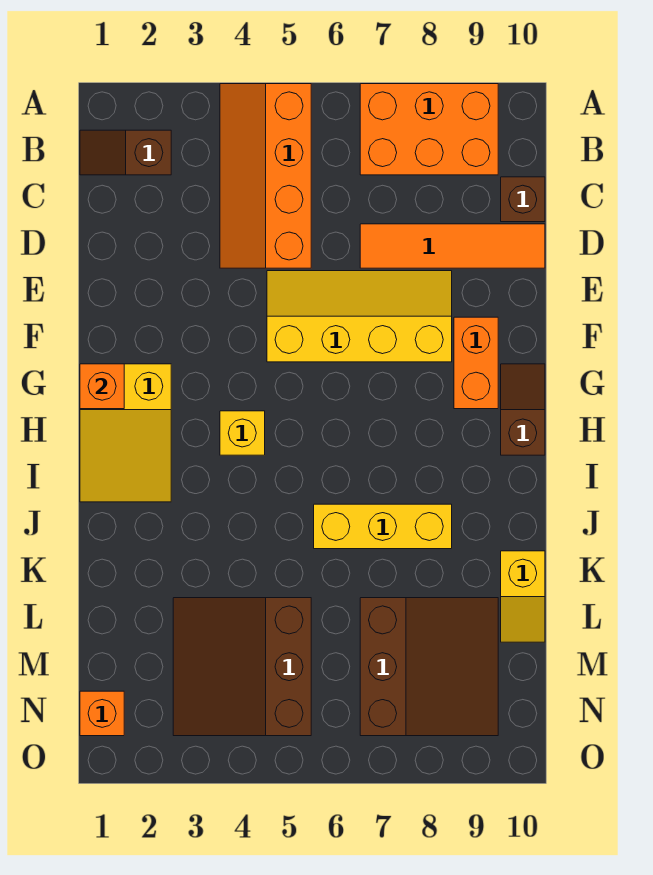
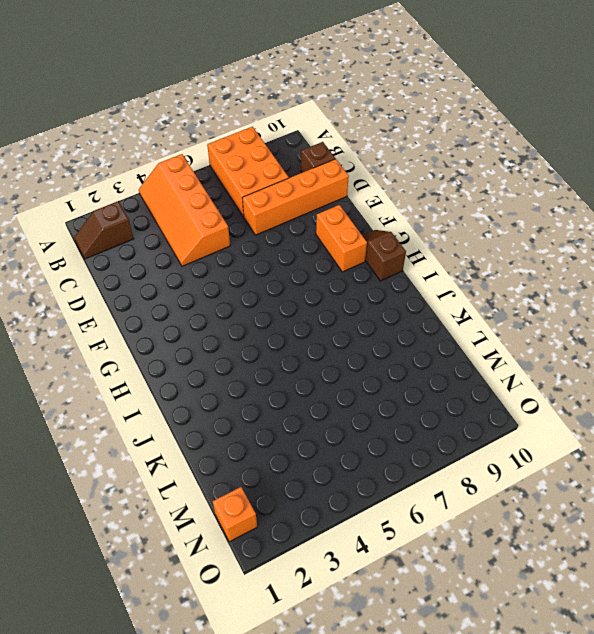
orange 2x3 brick [207,127,289,217] -> orange 2x3 brick turned to [360,84,498,175]
orange 1x4 brick [242,159,349,235] -> orange 1x4 tile [360,224,545,268]
none -> yellow 2x4 slope [267,271,452,362]
none -> yellow 2x3 slope [80,364,171,502]
none -> yellow 1x1 brick [220,411,265,455]

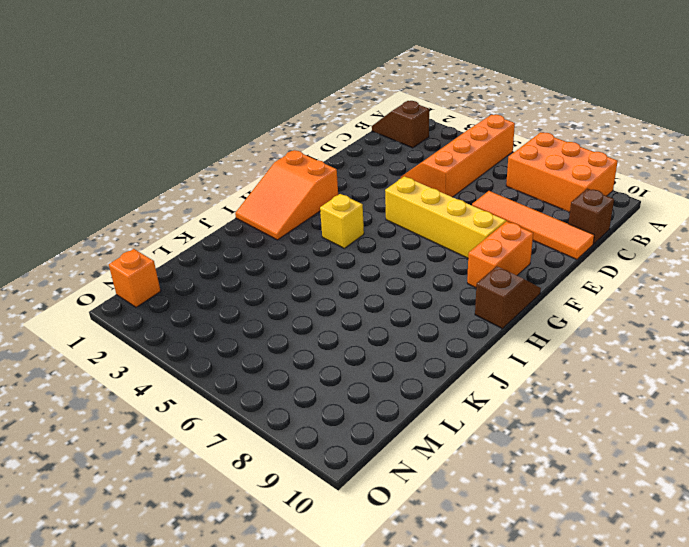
orange 2x3 slope [235,150,338,240] -> yellow 2x3 slope [80,364,171,502]
none -> yellow 1x3 brick [314,504,452,549]
none -> yellow 1x2 slope [501,551,545,642]
none -> brown 3x3 slope [173,598,311,736]

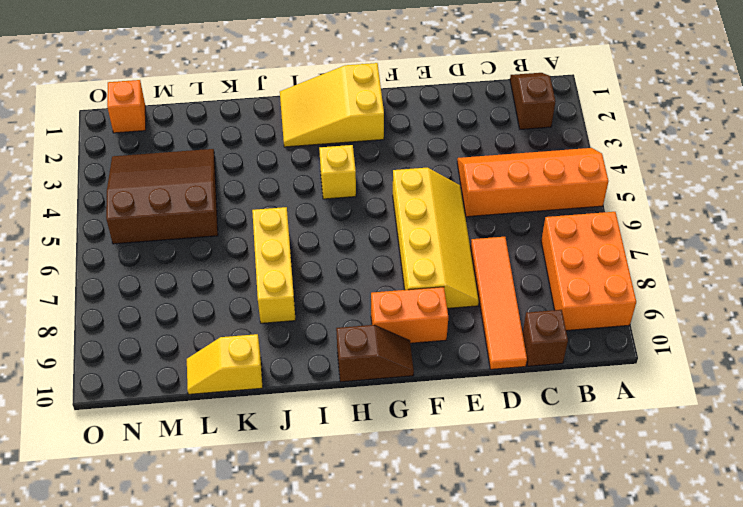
none -> brown 3x3 slope [360,598,498,736]
none -> orange 1x1 brick [80,364,124,409]

